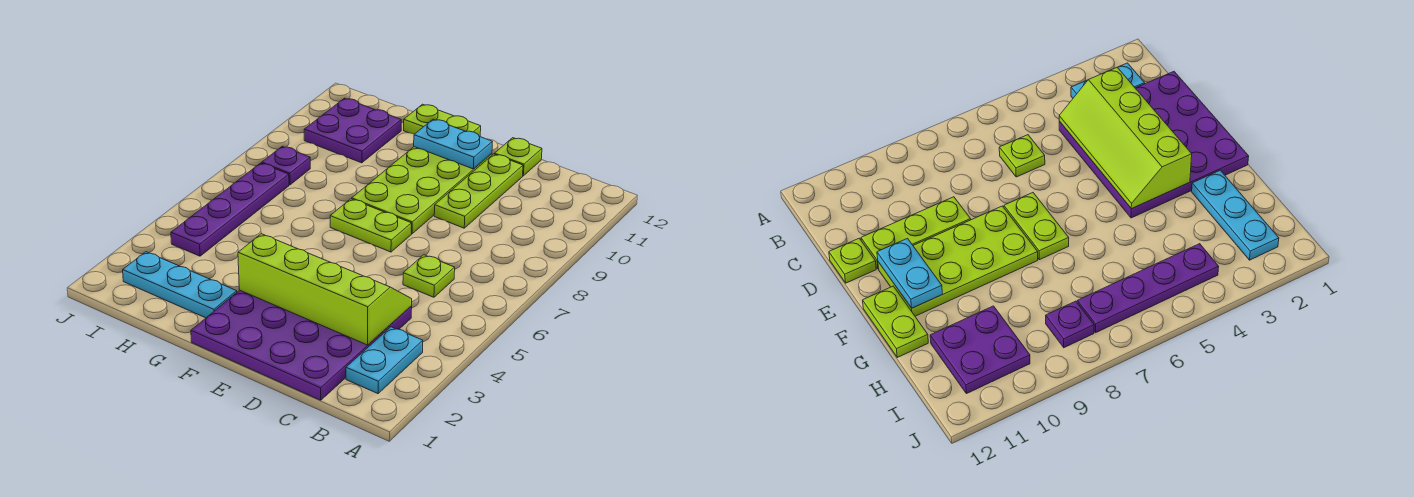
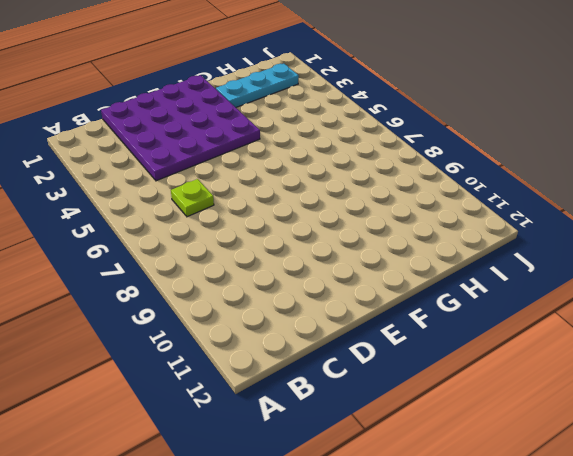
none -> cyan 1x2 plate [346,327,423,394]
none -> lime 1x3 plate [434,154,523,228]
none -> lime 1x1 plate [494,138,542,176]

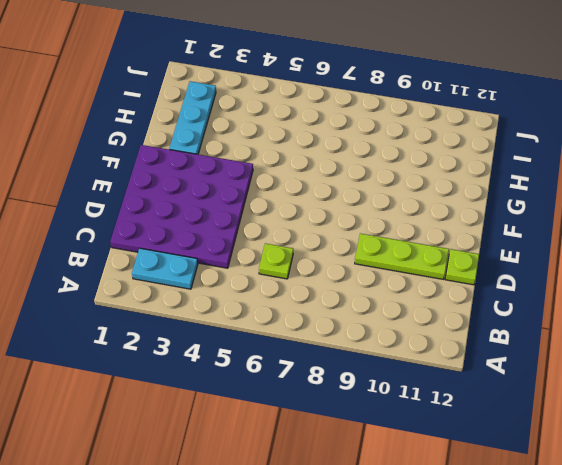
none -> lime 1x2 plate [330,199,411,252]
none -> lime 2x4 plate [352,147,492,234]
none -> lime 1x2 plate [404,104,481,137]

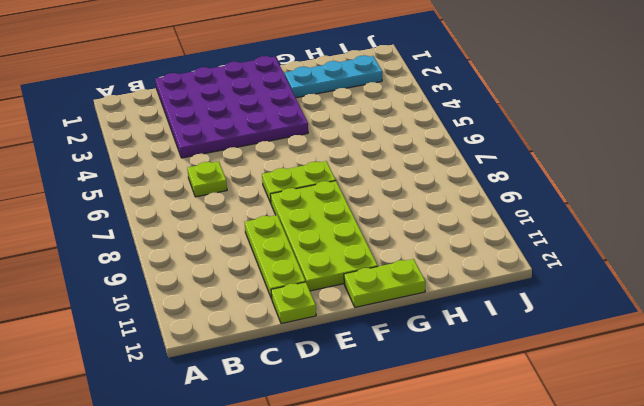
none -> cyan 1x2 plate [346,327,423,394]
none -> purple 2x2 plate [304,98,401,163]
none -> purple 1x4 plate [171,163,289,256]

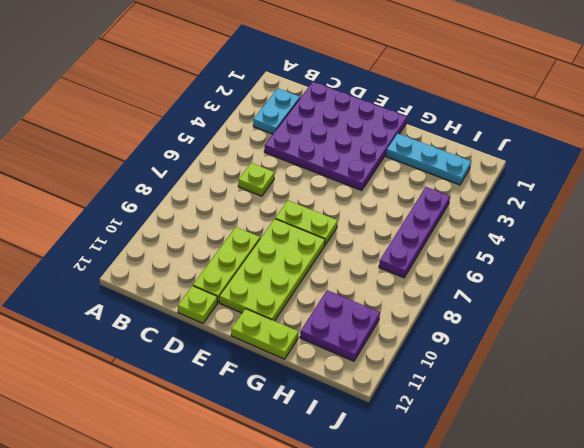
none -> purple 1x1 plate [262,146,310,185]
none -> lime 2x4 slope [238,234,412,345]
none -> cyan 1x2 plate [414,119,492,169]

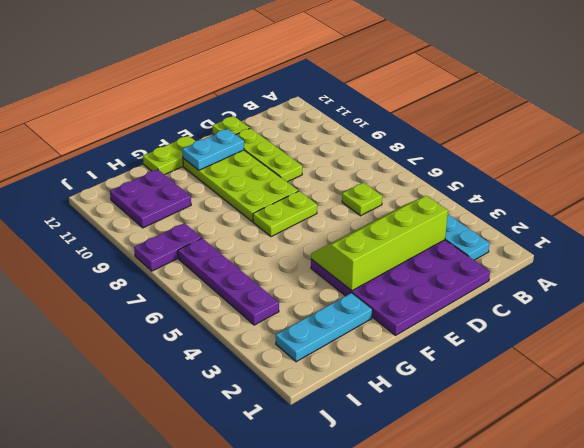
purple 1x2 plate [134,223,201,271] -> purple 1x1 plate [262,146,310,185]

